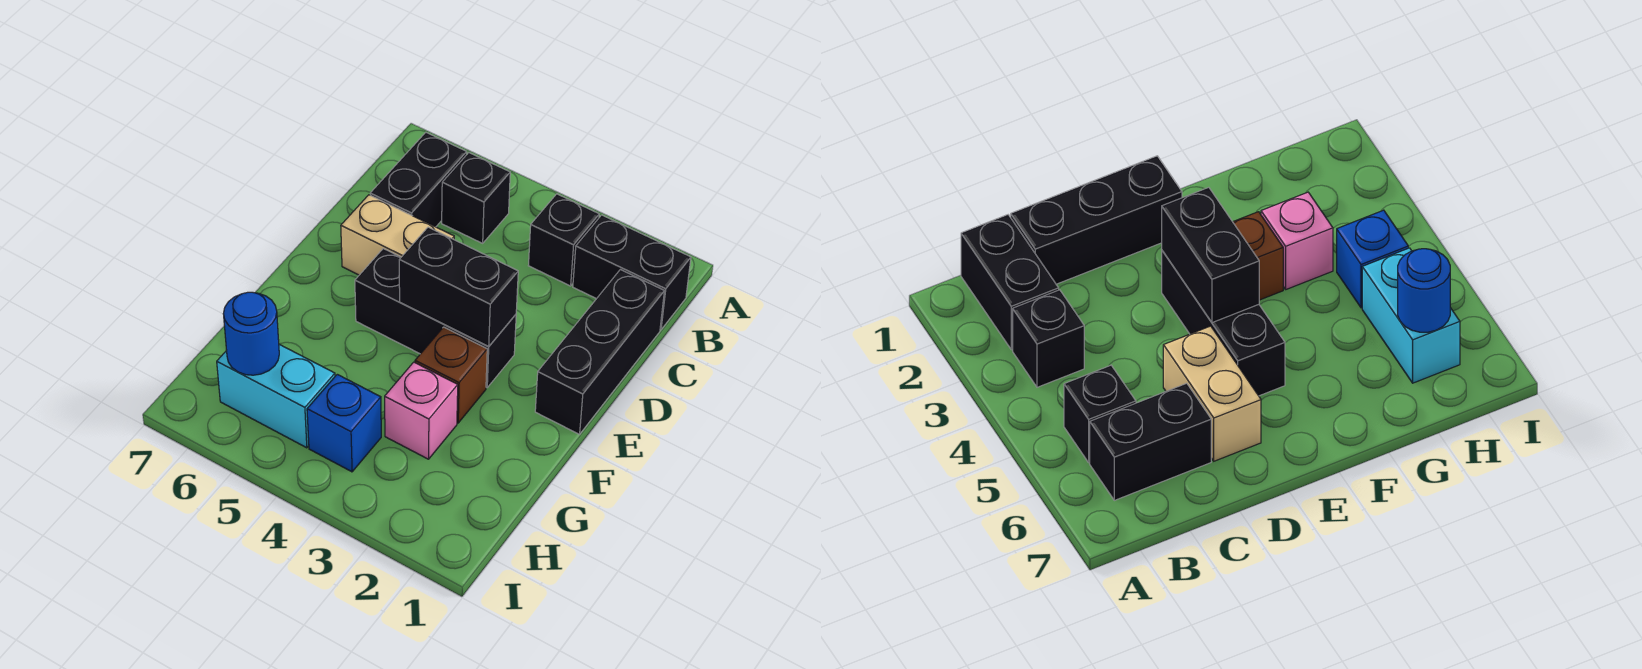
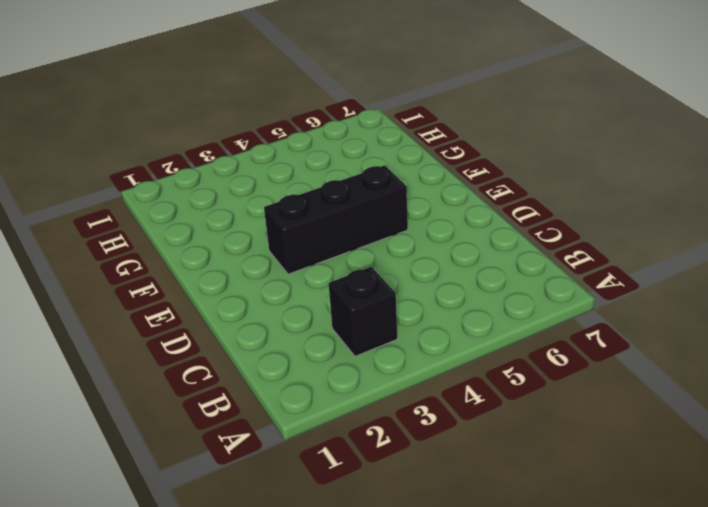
none -> black 1x2 brick [573,215,691,330]
none -> black 1x1 brick [442,153,510,243]
none -> black 1x2 brick [370,132,467,227]

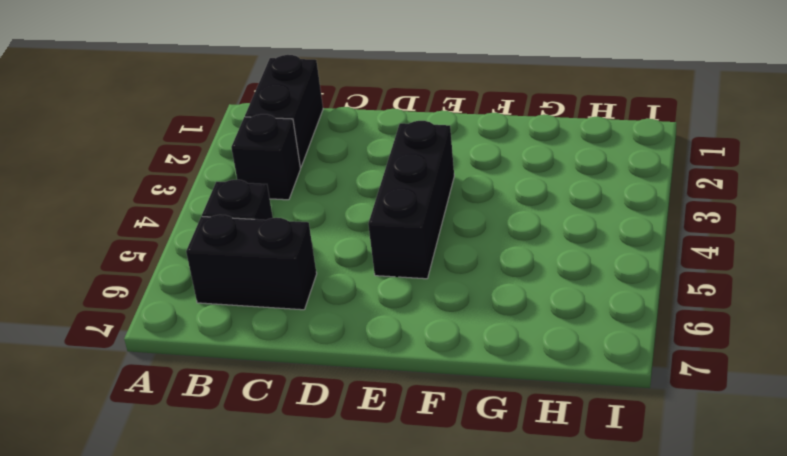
none -> black 1x3 brick [535,270,664,434]
none -> tan 1x2 brick [341,195,454,275]
none -> brown 1x1 brick [415,327,487,423]

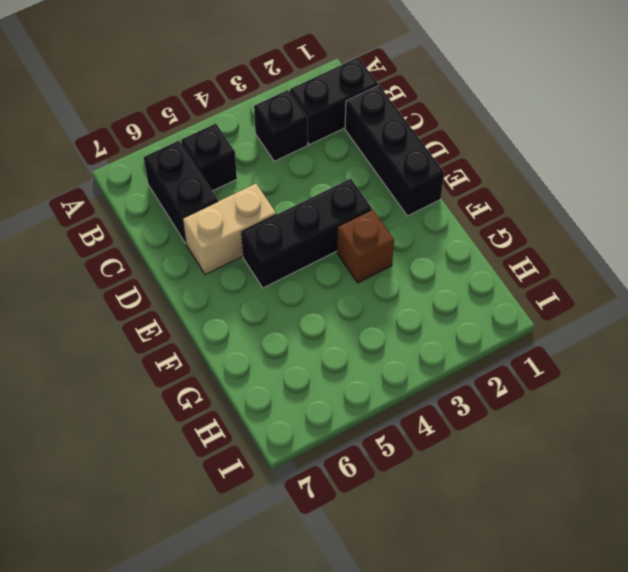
none -> pink 1x1 brick [385,362,458,459]
none -> blue 1x1 brick [307,374,381,472]
none -> cyan 1x2 brick [217,344,335,448]

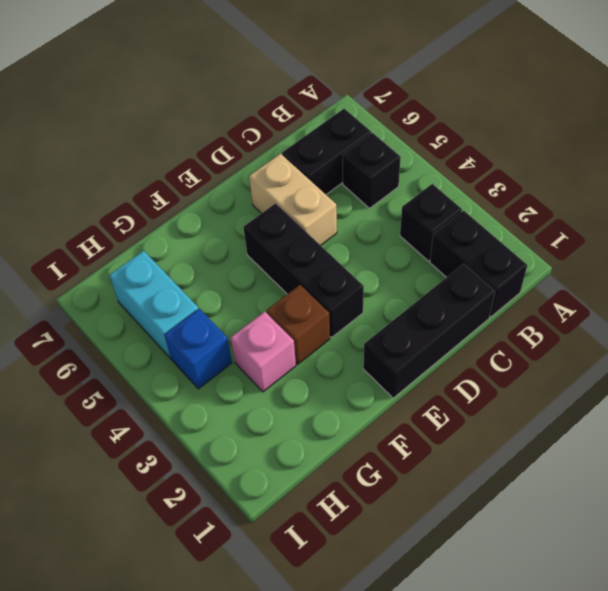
none -> black 1x2 brick [399,227,518,347]
none -> blue 1x1 round brick [223,292,279,375]

